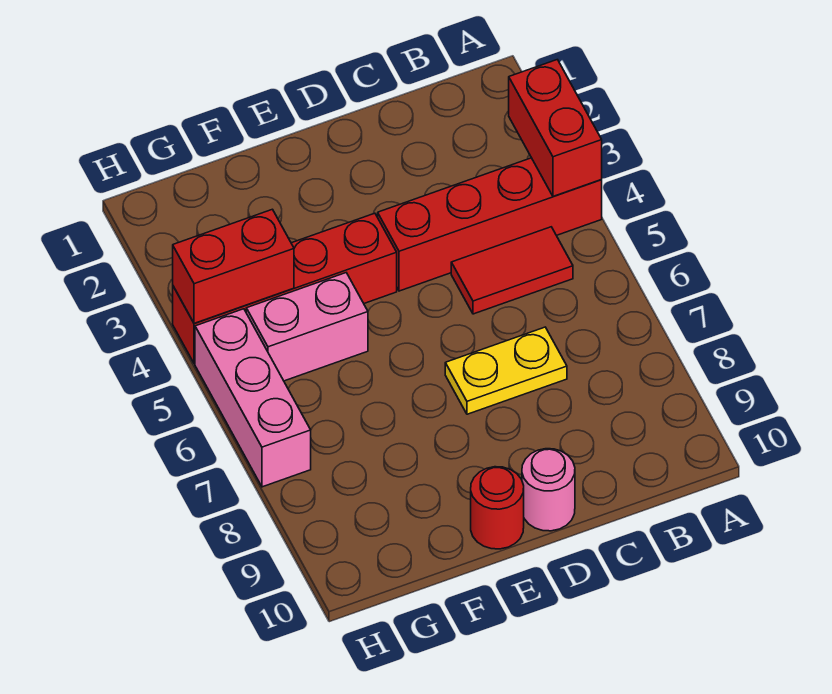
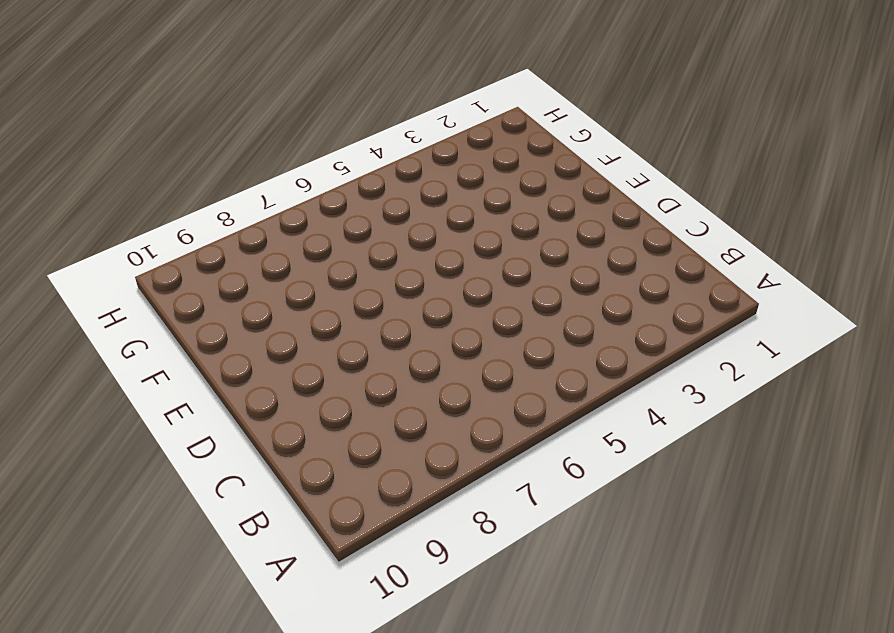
none -> red 1x4 brick [378,158,602,291]
none -> red 1x2 tile [451,227,573,314]

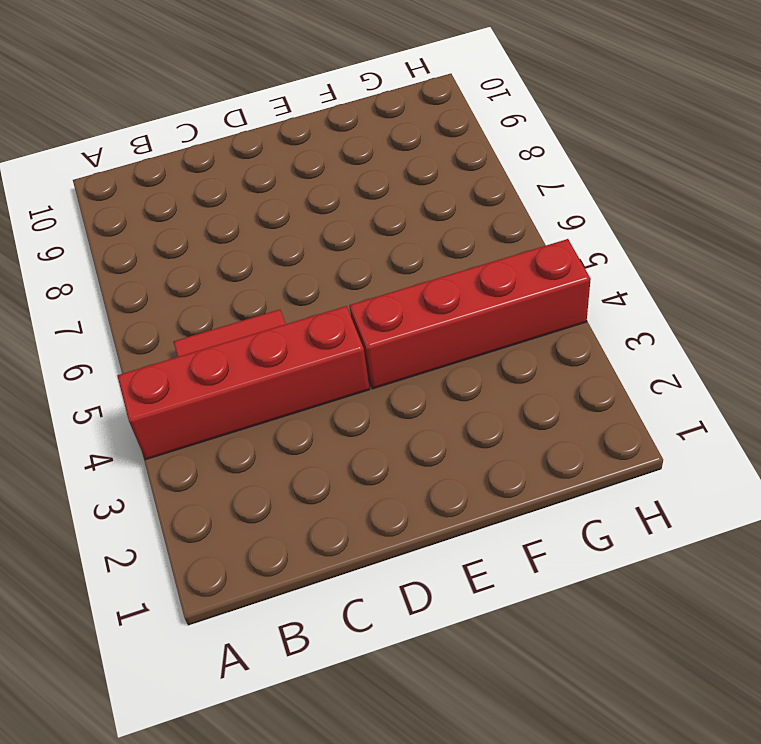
none -> yellow 1x2 plate [445,327,567,414]
none -> pink 1x1 round brick [522,449,575,531]

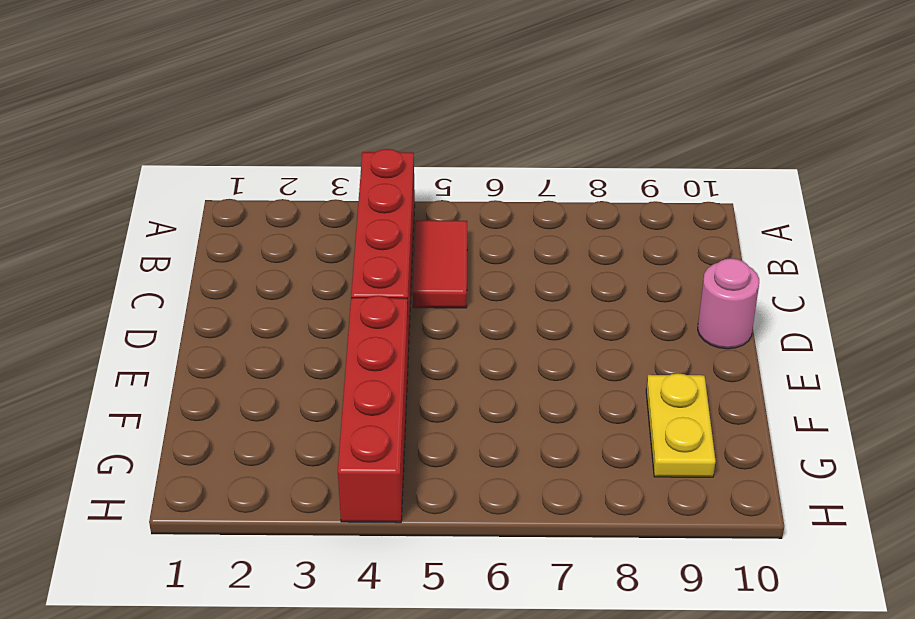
yellow 1x2 plate [646,373,716,477] -> yellow 1x2 plate moved to [445,327,567,414]
none -> red 1x1 round brick [471,467,524,549]
none -> pink 1x2 brick [246,273,368,381]

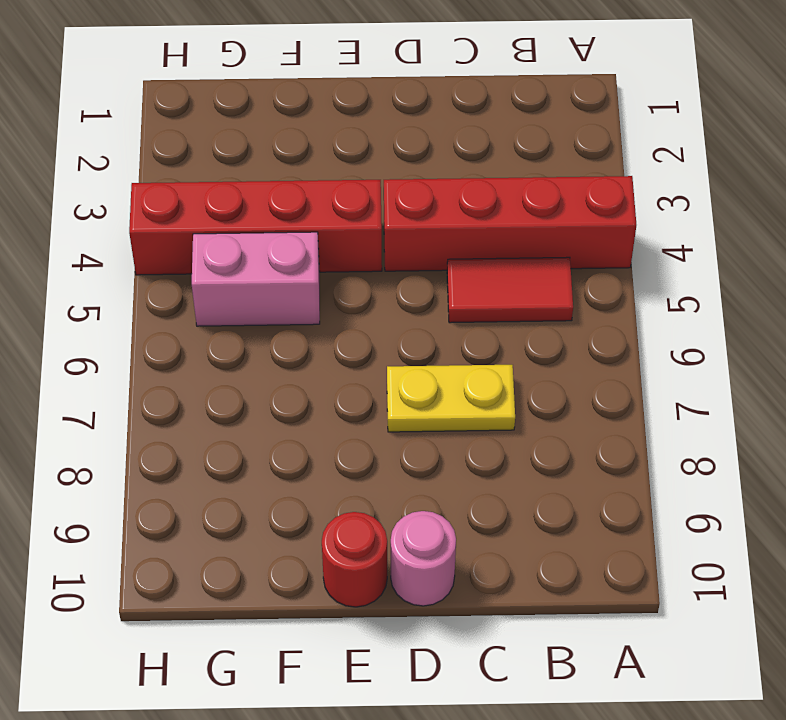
none -> pink 1x3 brick [195,309,311,487]
none -> red 1x2 brick [509,60,602,197]

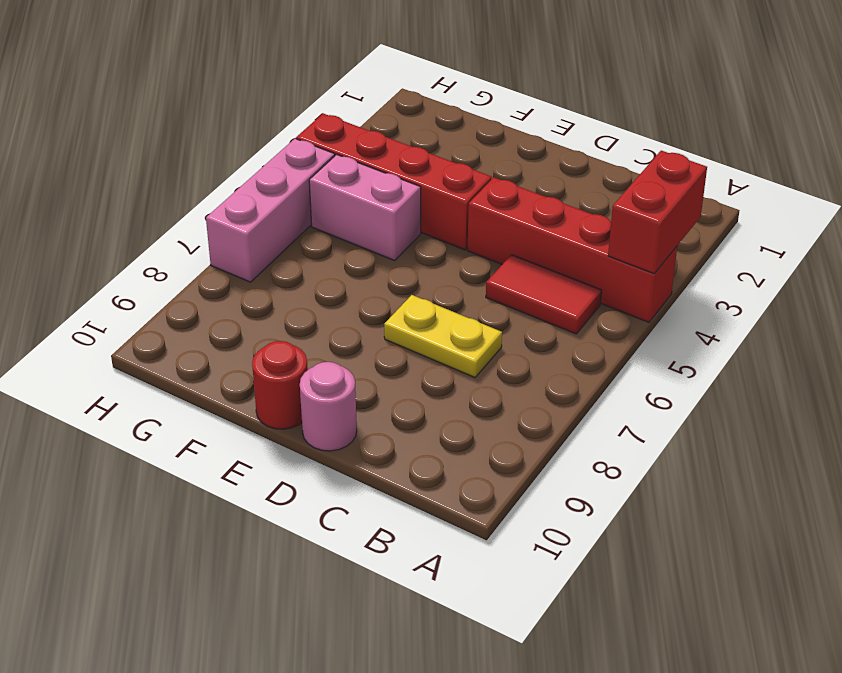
none -> red 1x2 brick [173,209,294,324]

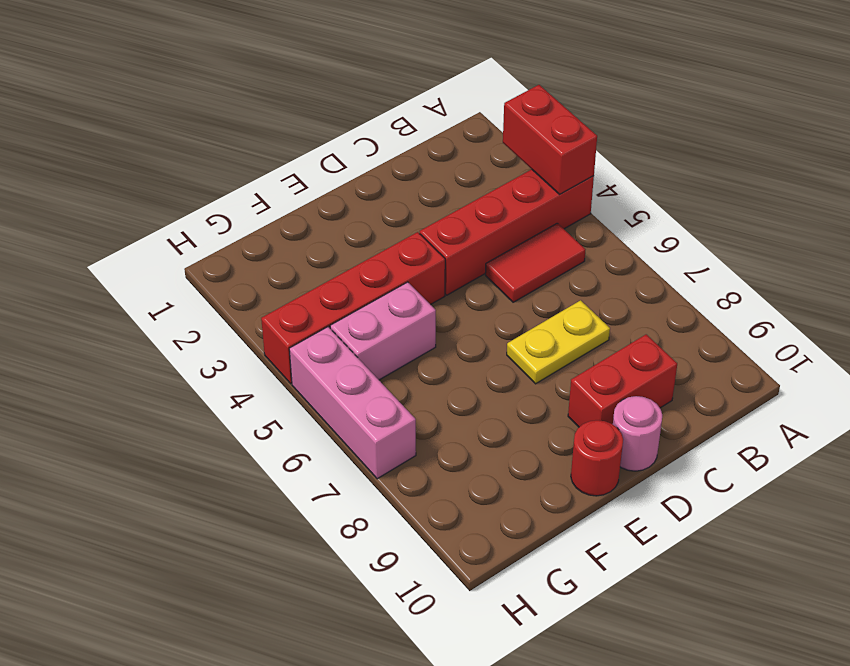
red 1x2 brick [568,334,677,427] -> red 1x2 brick moved to [173,209,294,324]

